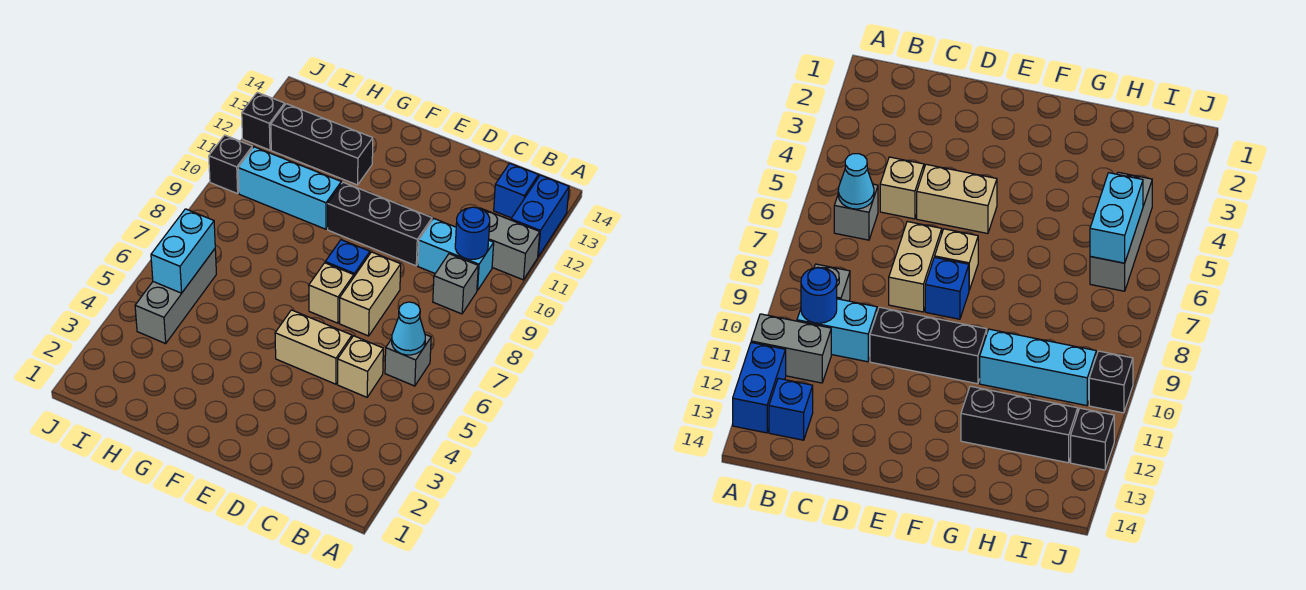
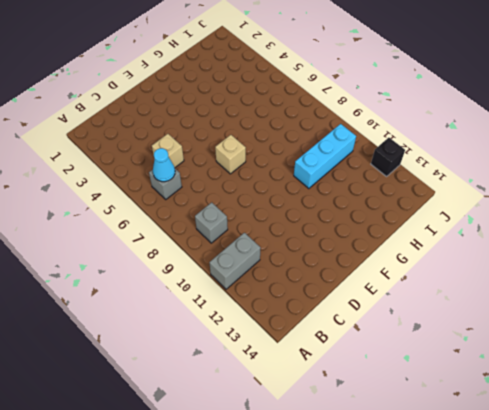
none -> blue 1x2 brick [511,175,569,257]
none -> cyan 1x2 brick [418,218,494,291]
none -> blue 1x1 brick [494,163,538,218]

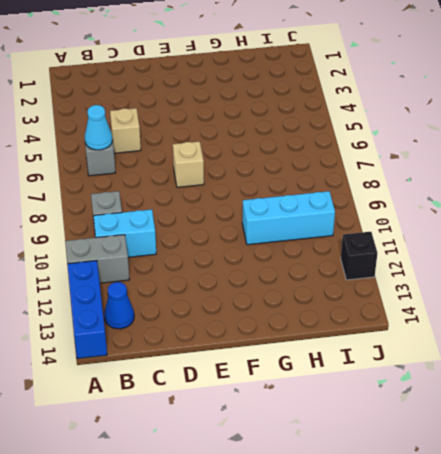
blue 1x3 brick [67,261,107,359] -> blue 1x2 brick [511,175,569,257]
blue 1x1 cone [104,282,134,329] -> blue 1x1 brick [494,163,538,218]
none -> tan 1x2 brick [275,310,352,384]
none -> tan 1x2 brick [340,252,401,336]
none -> black 1x3 brick [328,182,432,266]

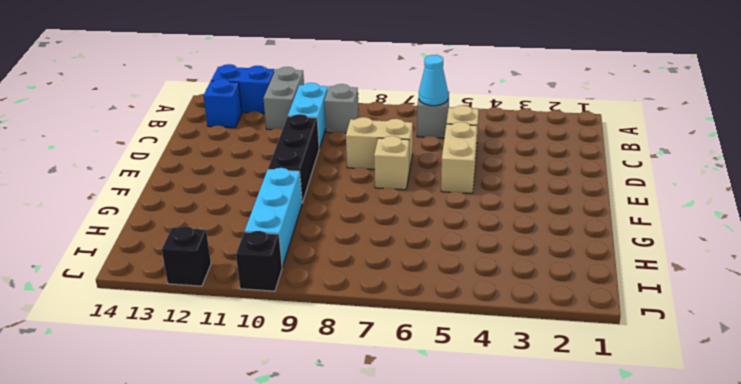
none -> blue 1x1 brick [325,240,370,276]
none -> black 1x3 brick [271,104,373,185]
none -> grey 1x3 brick [135,249,216,344]

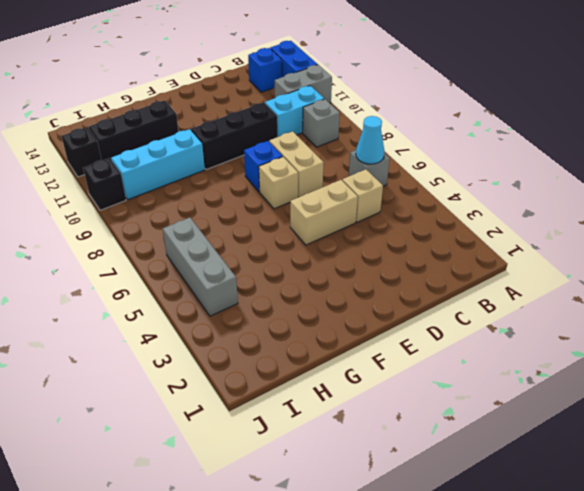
none -> blue 1x1 round brick [455,207,490,259]
none -> cyan 1x2 brick [151,209,215,293]

